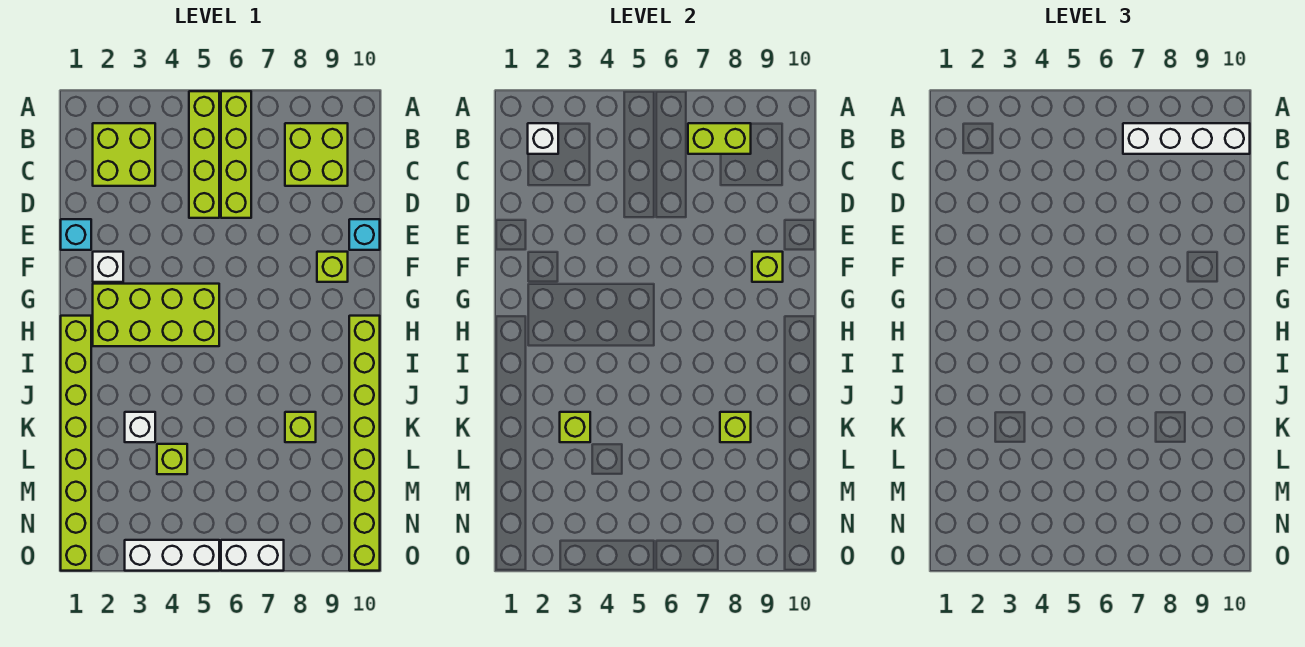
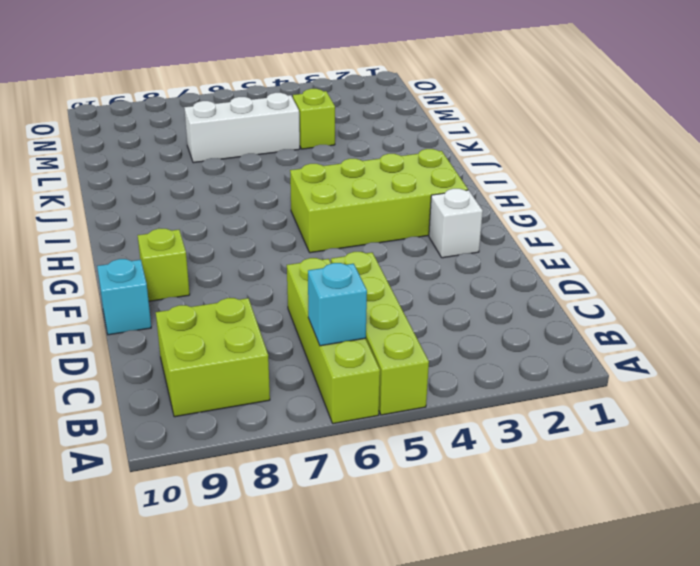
cyan 1x1 brick [308,263,367,346] -> cyan 1x1 brick moved to [61,219,91,250]
white 1x3 brick [184,93,300,163] -> white 1x3 brick moved to [125,540,219,571]
none -> lime 2x2 brick [93,123,155,186]
none -> lime 1x8 brick [61,316,91,571]
none -> lime 1x8 brick [349,316,380,571]

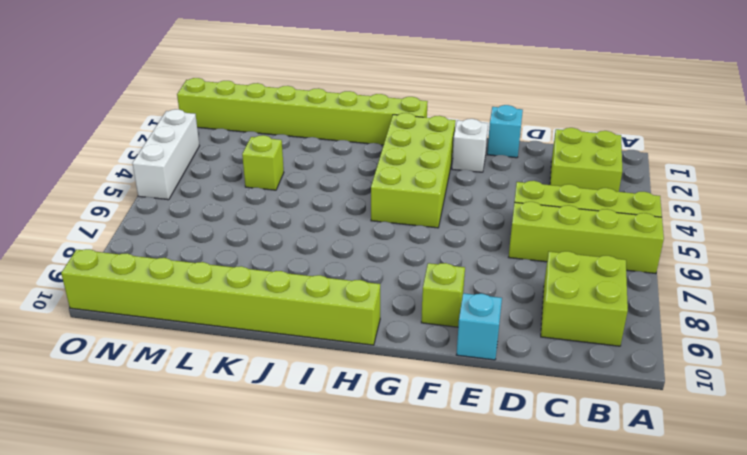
none -> white 1x1 brick [125,412,155,442]
none -> lime 1x1 brick [285,412,316,442]
none -> white 1x2 brick [221,540,284,571]

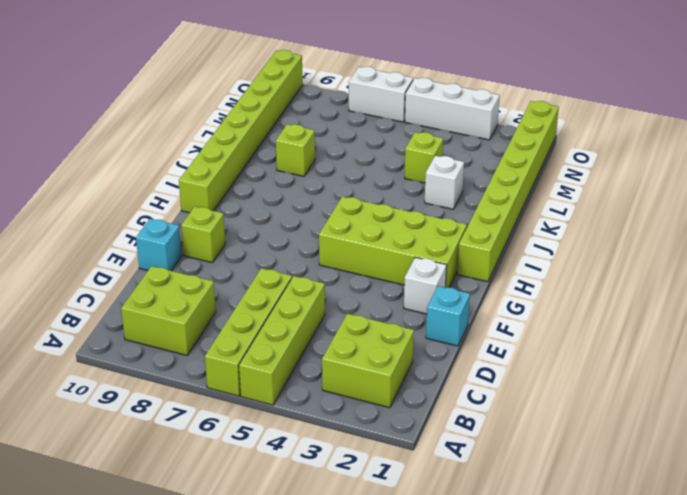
none -> white 1x1 brick [528,123,558,154]
none -> lime 1x2 brick [688,123,751,154]
none -> lime 1x1 brick [752,252,783,282]

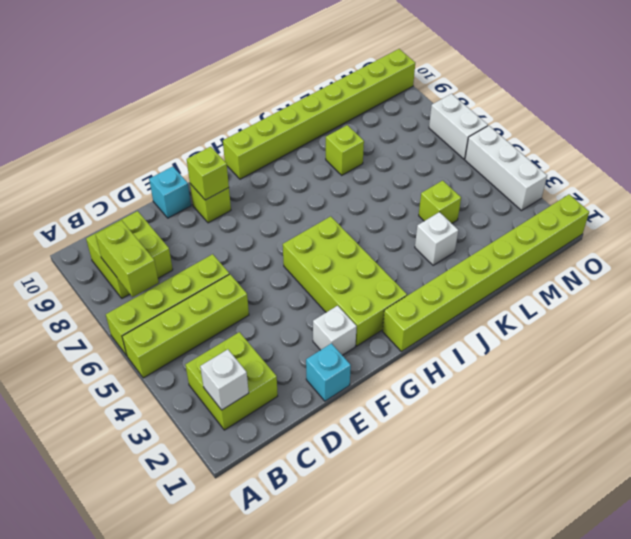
none -> lime 1x1 brick [560,412,590,442]
none -> lime 1x1 brick [720,412,751,442]
none -> white 1x4 brick [1123,123,1250,154]

